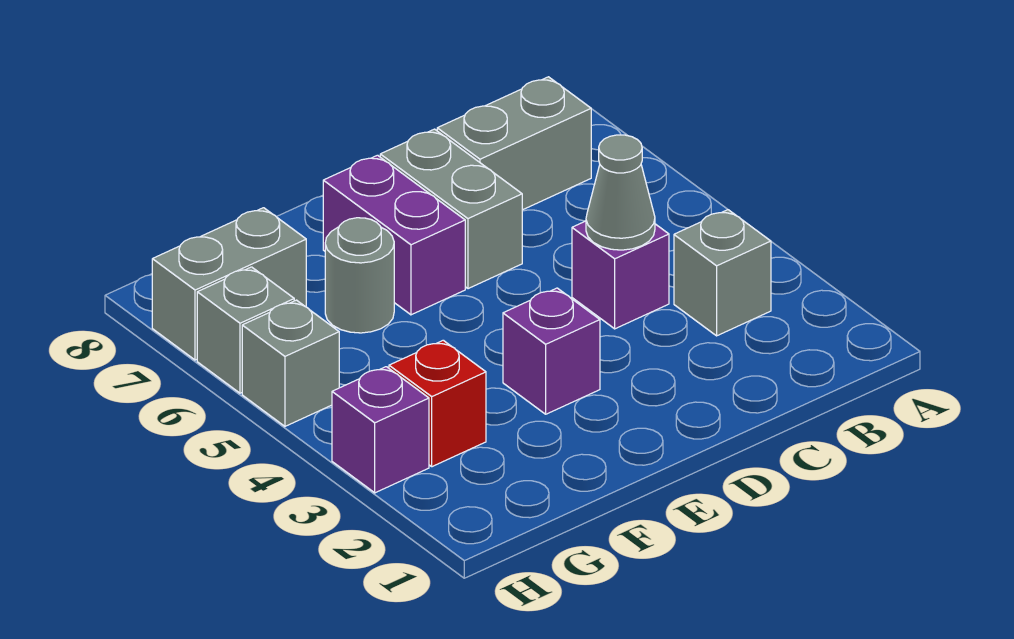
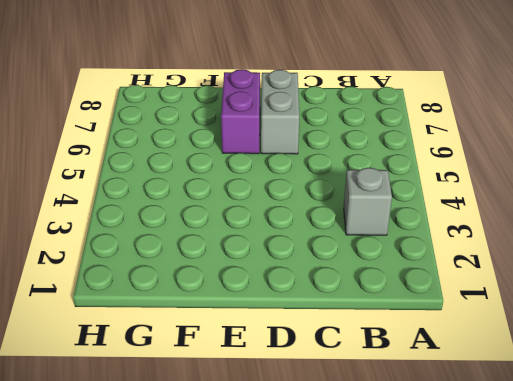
none -> grey 1x2 brick [437,77,591,210]
none -> purple 1x1 brick [572,221,669,329]
none -> purple 1x1 brick [503,288,600,414]

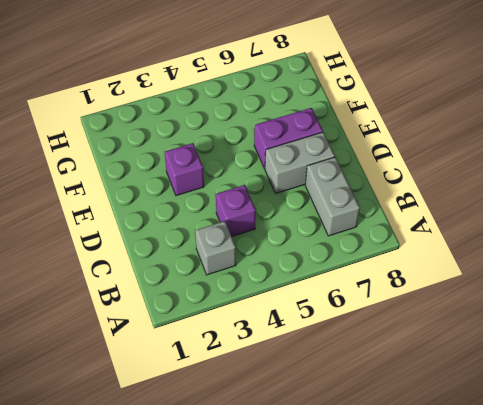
none -> grey 1x1 round brick [325,218,394,333]
none -> red 1x1 brick [389,340,486,467]
none -> grey 1x2 brick [152,208,306,360]

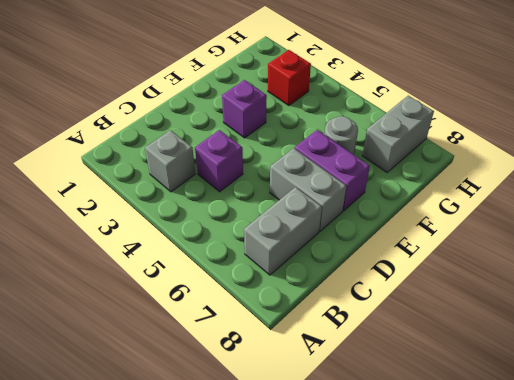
none -> purple 1x1 brick [332,367,429,493]
none -> grey 1x1 brick [242,300,339,426]
none -> grey 1x1 brick [197,267,294,393]

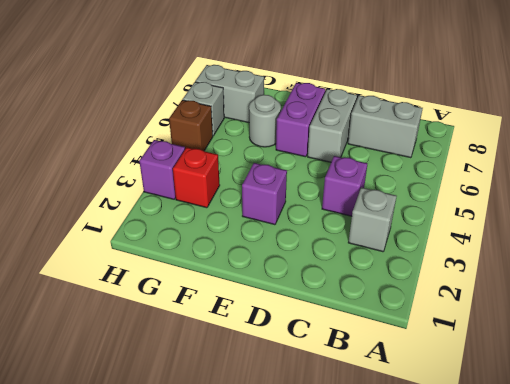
brown 1x1 brick [169,100,213,151] -> grey 1x1 brick [242,300,339,426]
none -> grey 1x1 cone [586,135,655,250]

